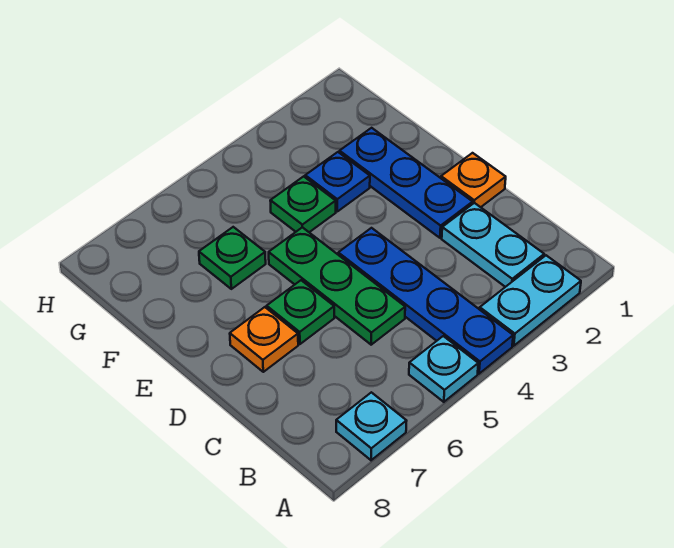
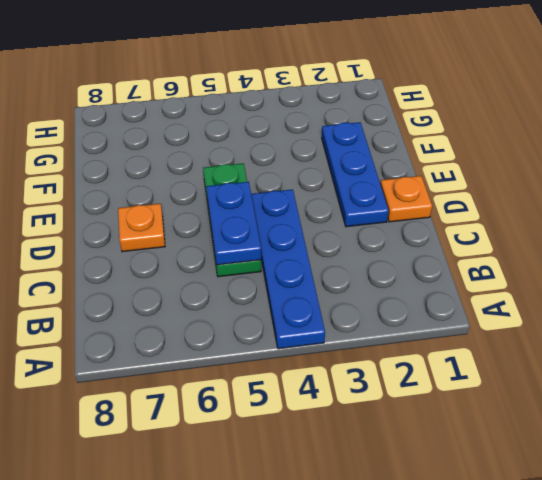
blue 1x2 plate [206,182,261,265] -> none
none -> cyan 1x2 plate [480,255,581,346]
none -> cyan 1x1 plate [409,336,478,402]
none -> cyan 1x1 plate [336,392,406,460]

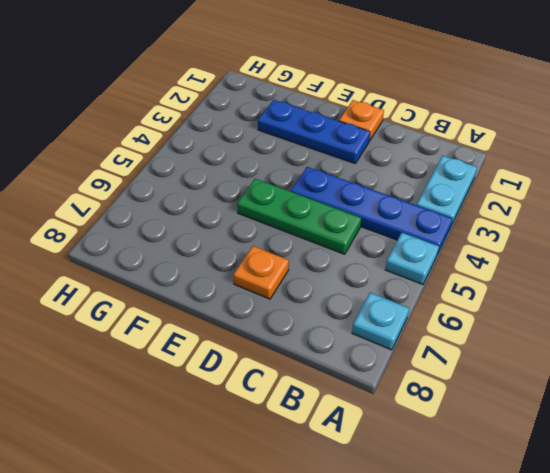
none -> cyan 1x2 plate [442,203,544,287]
none -> green 1x1 plate [267,280,334,344]
none -> blue 1x1 plate [305,152,370,211]

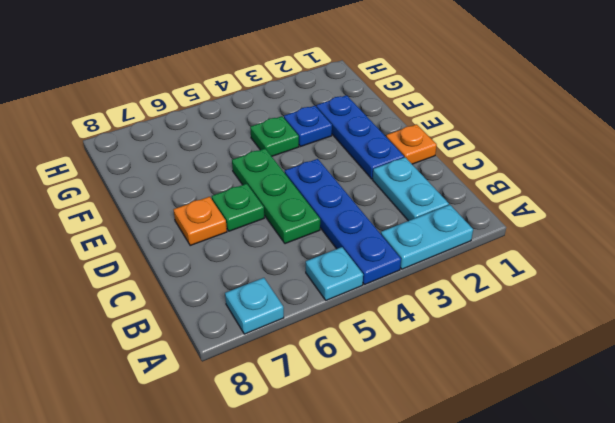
none -> green 1x1 plate [199,227,266,289]

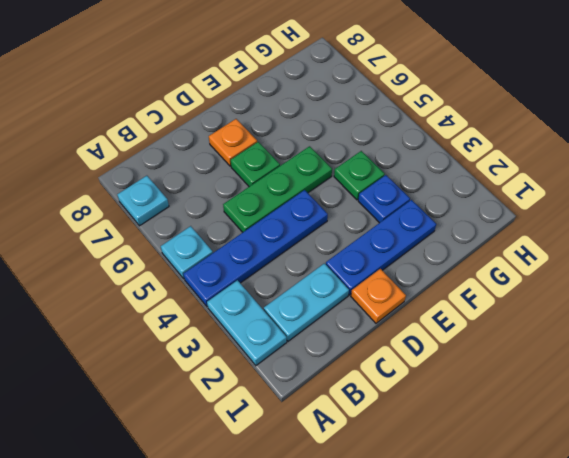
none -> green 1x1 plate [199,227,266,289]

